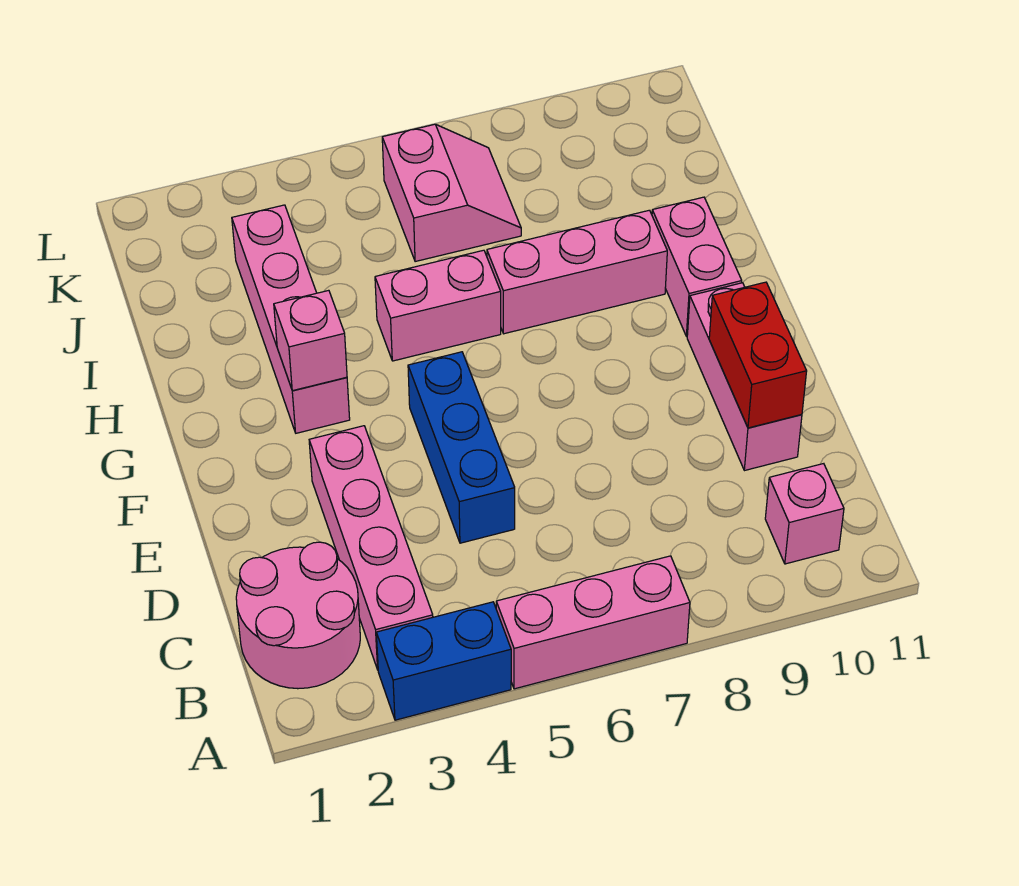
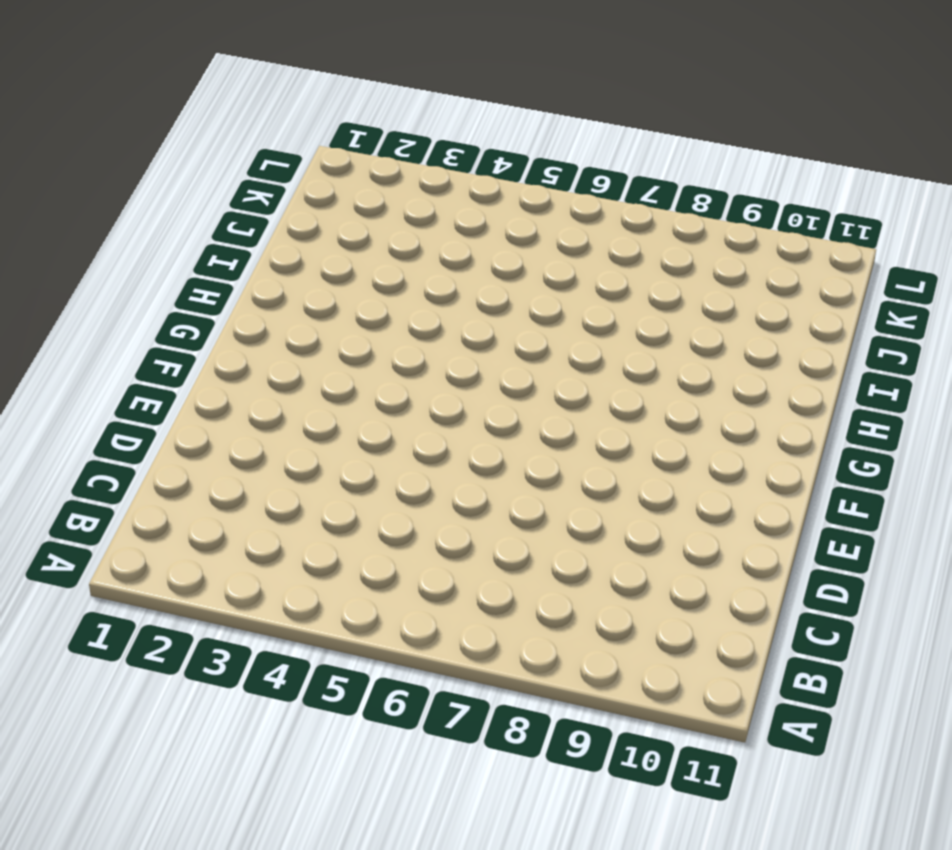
none -> blue 1x2 brick [376,602,511,720]
none -> pink 1x3 brick [496,556,690,689]
none -> pink 2x2 round brick [236,542,360,689]

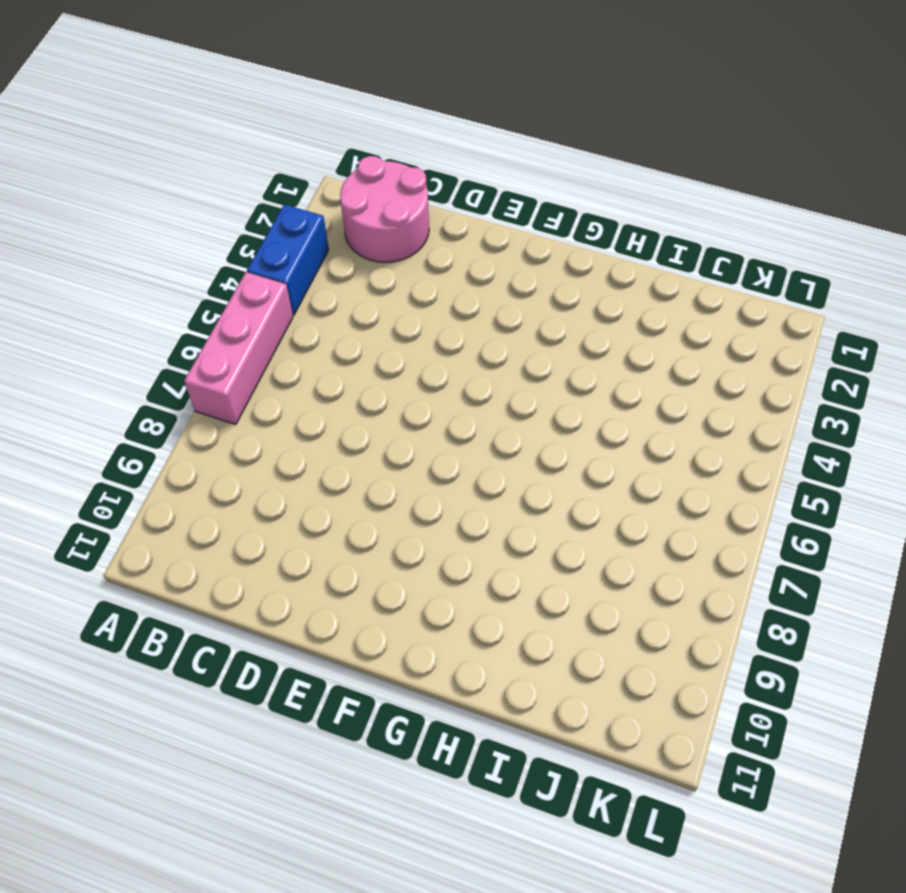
none -> pink 1x4 brick [309,426,433,670]
none -> pink 1x1 brick [765,464,844,564]
none -> blue 1x3 brick [408,352,515,543]

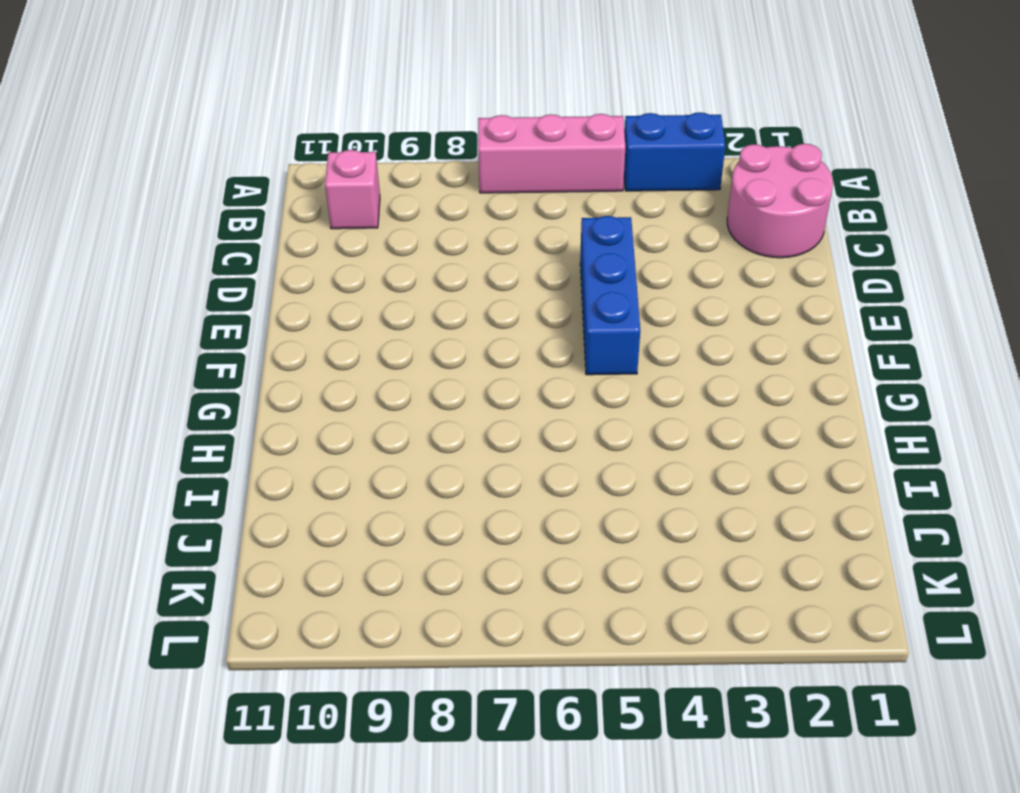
none -> pink 1x4 brick [309,426,433,670]
none -> pink 1x3 brick [687,283,802,471]
none -> pink 1x4 brick [232,205,350,433]

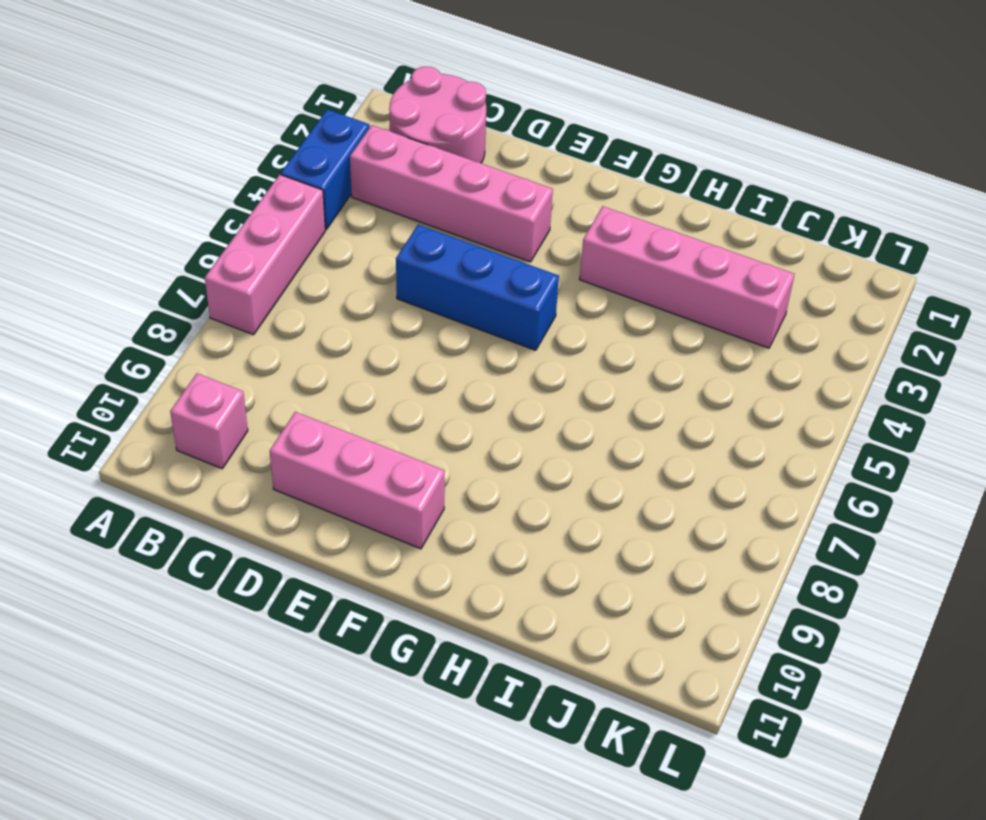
none -> pink 1x2 brick [652,197,742,336]
none -> pink 1x2 brick [375,250,501,361]
none -> pink 1x3 brick [487,210,667,334]

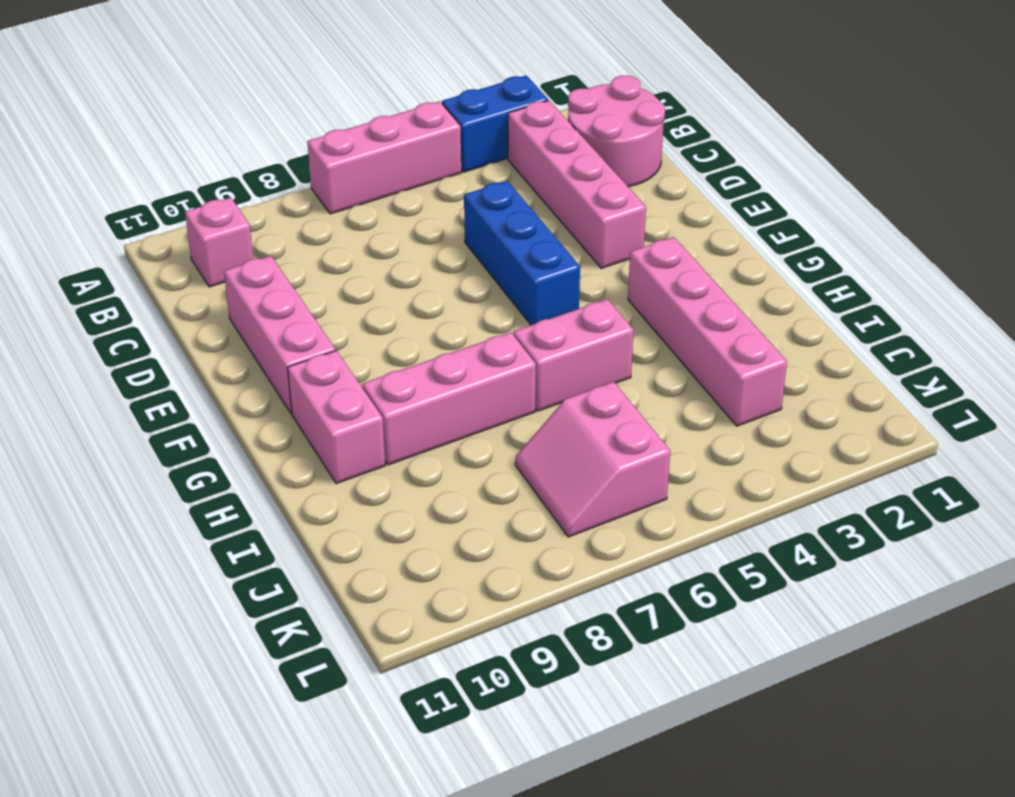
none -> red 1x2 brick [709,282,807,428]
none -> pink 1x1 brick [274,290,347,391]

